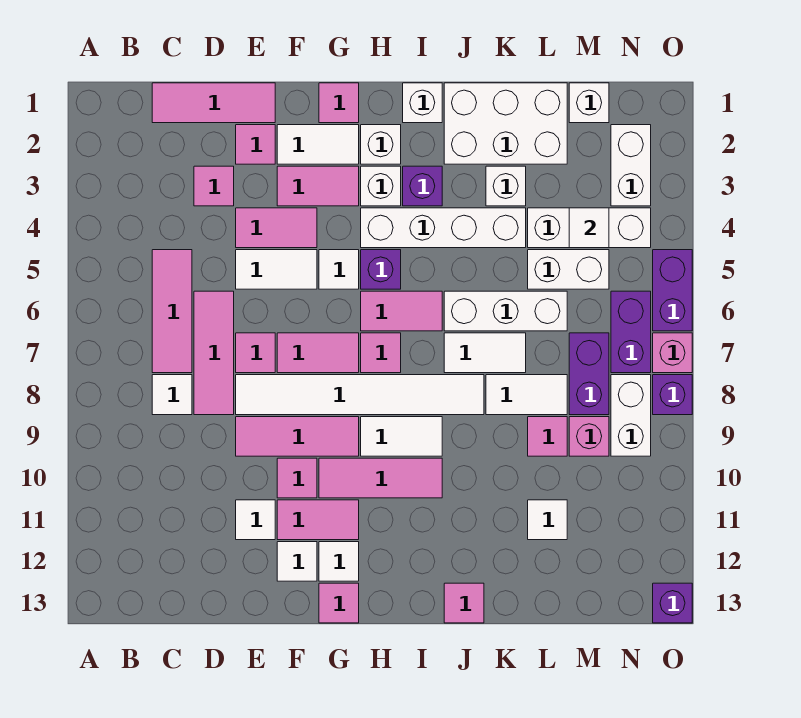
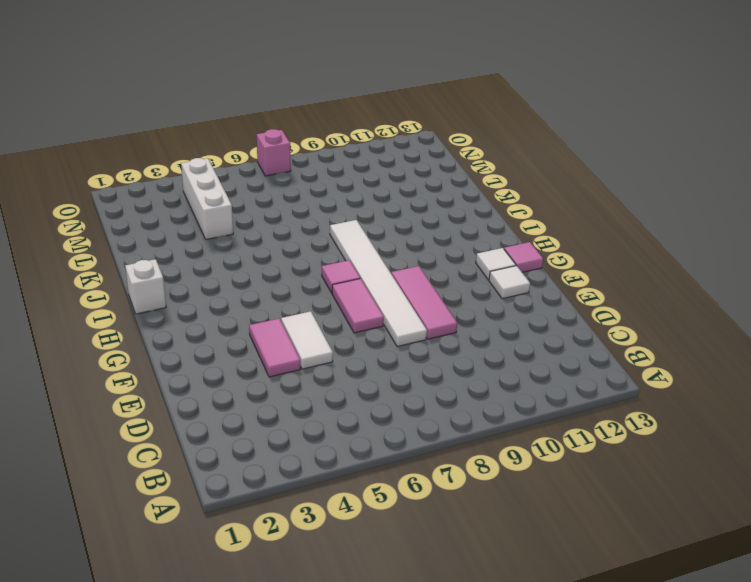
none -> pink 1x3 tile [152,83,275,123]
none -> pink 1x3 tile [152,250,192,373]
none -> white 1x1 tile [152,375,192,415]
none -> pink 1x1 tile [194,166,234,206]

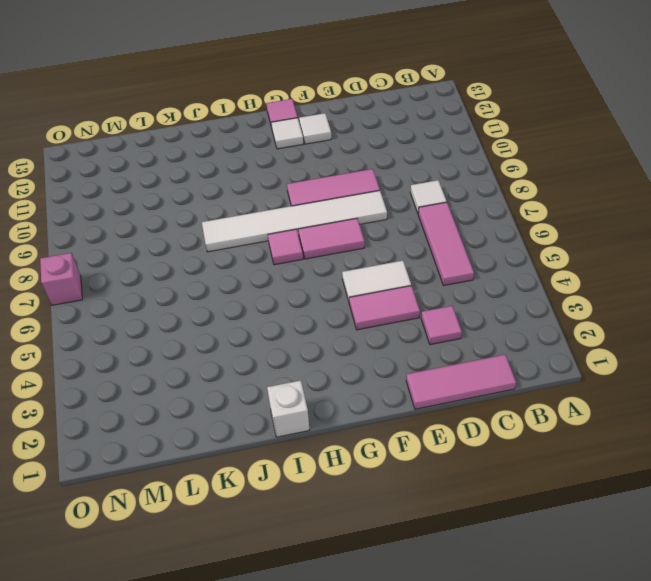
none -> pink 1x3 tile [194,291,234,415]
none -> pink 1x1 tile [236,125,275,164]
none -> pink 1x1 tile [236,333,275,373]
none -> white 1x1 tile [236,500,275,540]

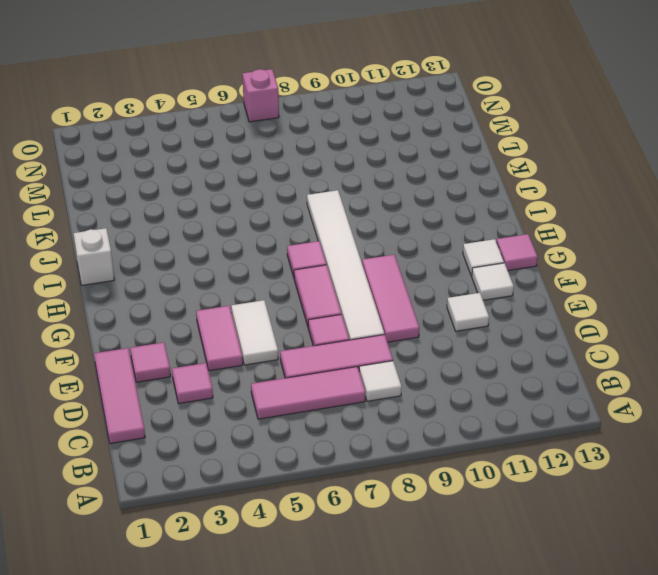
none -> white 1x2 tile [277,125,359,164]
none -> pink 1x2 tile [277,166,359,206]
none -> pink 1x1 tile [277,458,317,498]
none -> pink 1x2 tile [277,500,359,540]

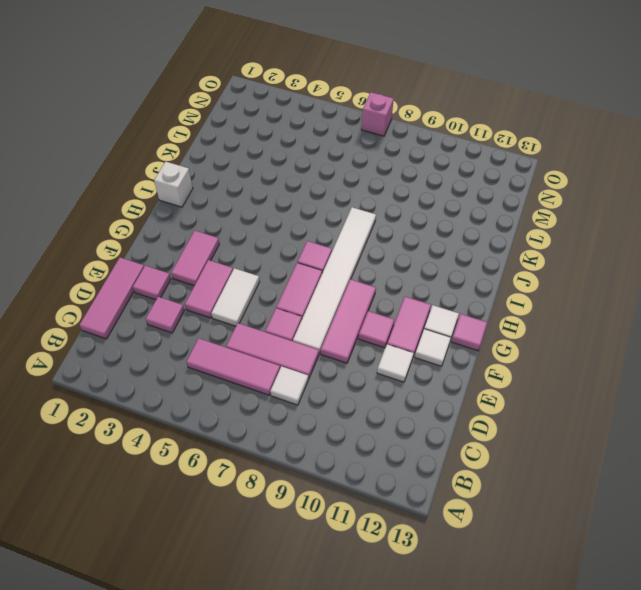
none -> white 1x2 tile [277,125,359,164]
none -> pink 1x1 tile [319,83,359,123]
none -> white 1x1 tile [319,250,359,289]
none -> pink 1x3 tile [319,458,442,498]

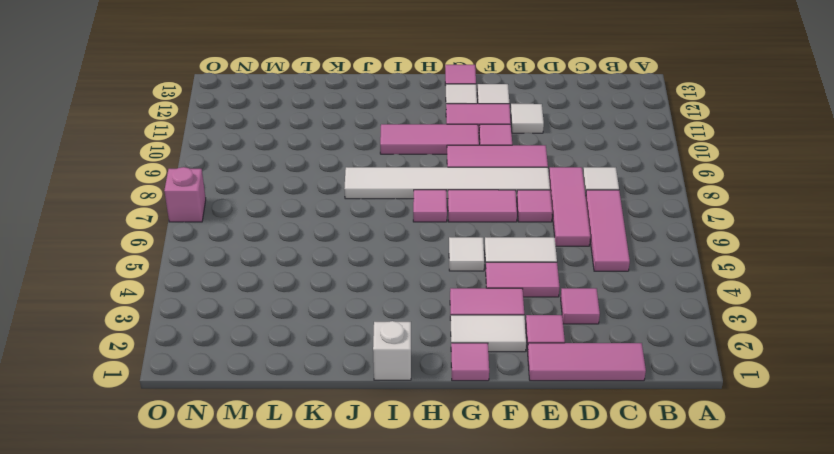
none -> white 1x1 brick [361,125,401,164]
none -> white 1x1 brick [361,166,401,206]
none -> white 1x4 brick [361,208,526,248]
none -> purple 1x1 brick [361,250,401,289]

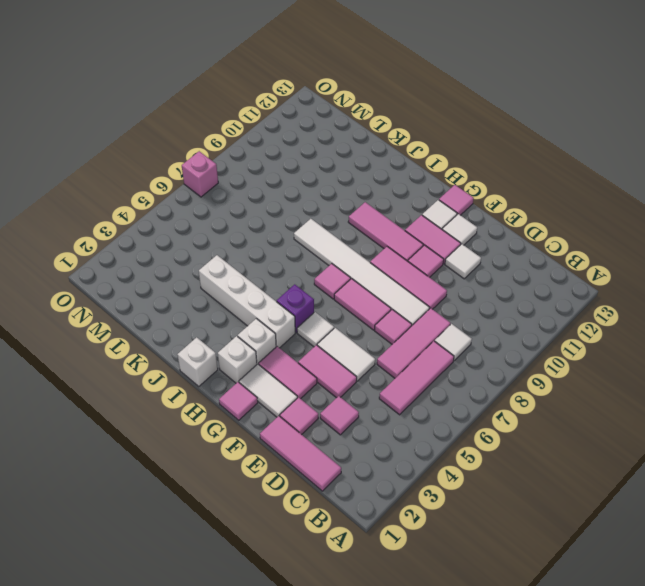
none -> pink 1x2 tile [361,291,442,331]
none -> white 1x2 tile [361,417,442,456]
none -> purple 1x1 brick [403,166,442,206]
none -> white 2x3 brick [444,83,567,164]

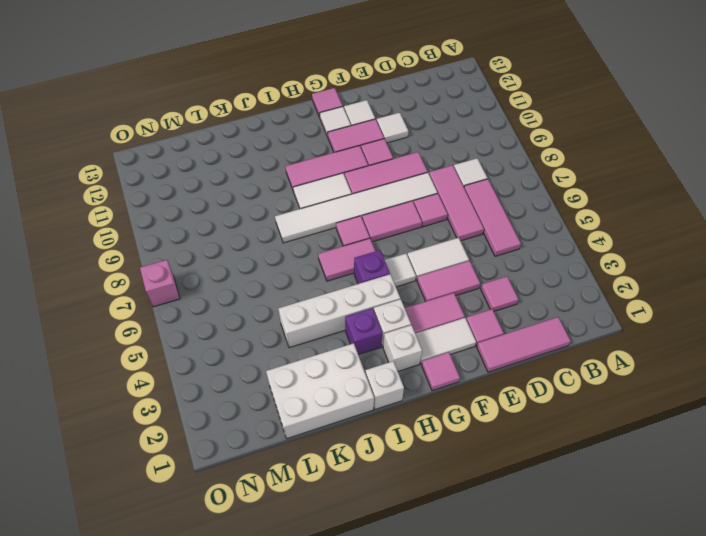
none -> white 1x3 brick [444,291,567,331]
none -> white 1x2 tile [444,333,526,373]
none -> pink 1x1 tile [444,583,484,623]
none -> white 1x1 brick [486,166,526,206]

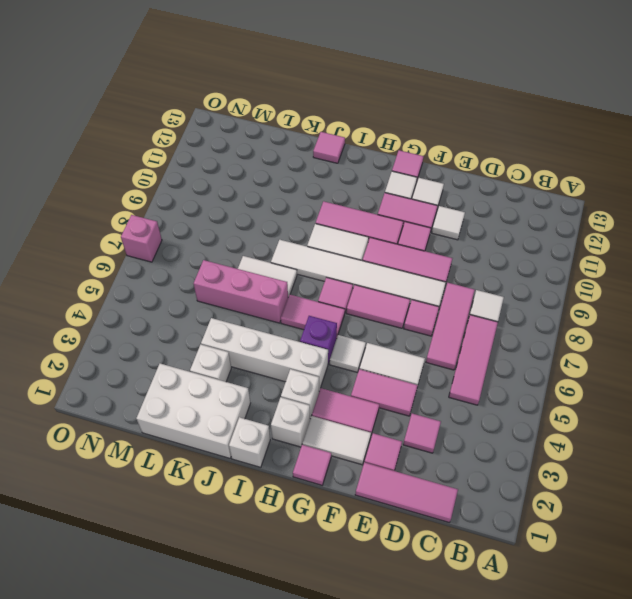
pink 1x3 brick [194,260,288,323] -> white 1x3 brick [444,291,567,331]
none -> purple 1x1 brick [403,166,442,206]
none -> white 1x2 tile [486,375,567,415]
none -> white 1x3 brick [528,208,651,248]
none -> white 1x2 brick [528,250,609,289]

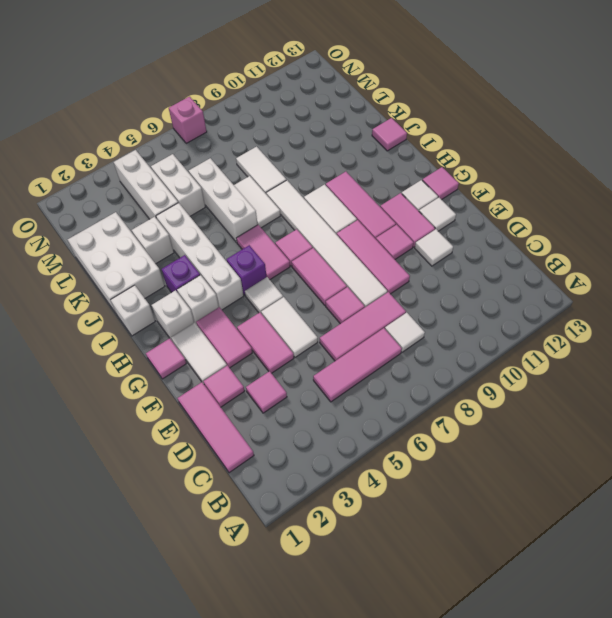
none -> pink 1x1 tile [528,417,567,456]
none -> white 1x1 tile [528,500,567,540]
none -> white 1x1 brick [569,83,609,123]
none -> purple 1x2 brick [569,333,609,415]

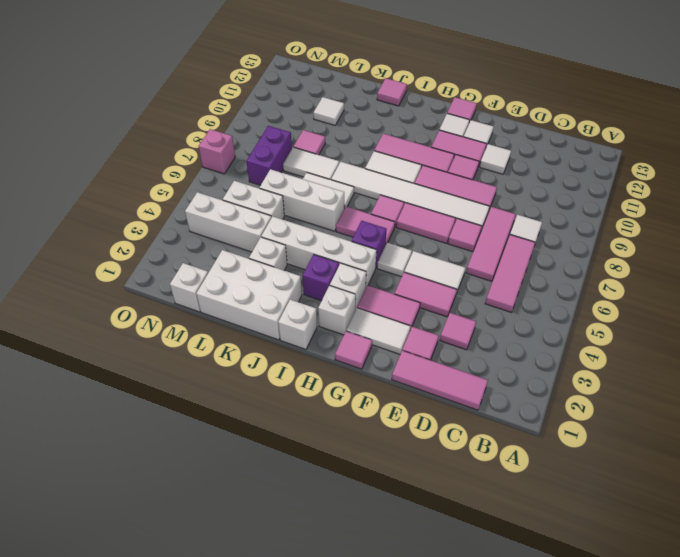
none -> pink 1x1 brick [569,417,609,456]
none -> white 1x2 brick [611,125,651,206]
none -> purple 1x2 brick [611,291,651,373]
none -> white 1x2 brick [611,375,651,456]

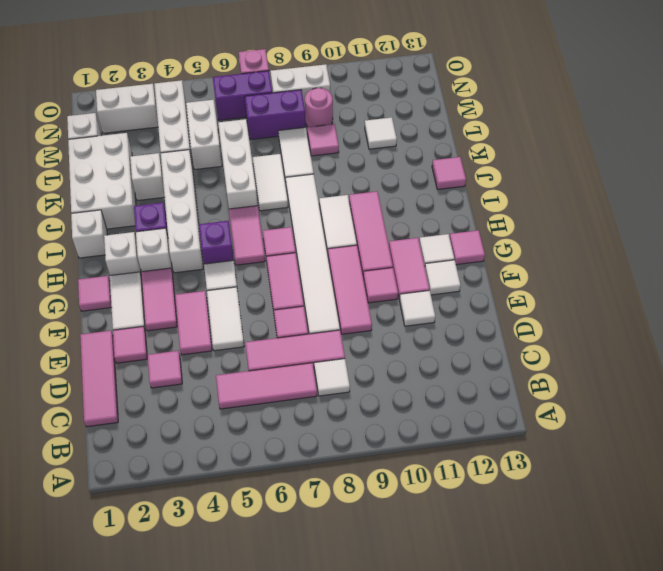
pink 1x1 round brick [305,88,333,127] -> pink 1x1 brick [569,417,609,456]
none -> purple 1x2 brick [653,250,692,331]
none -> purple 1x1 brick [653,375,692,415]
none -> purple 1x1 brick [653,583,692,623]
none -> white 1x1 tile [569,208,609,248]

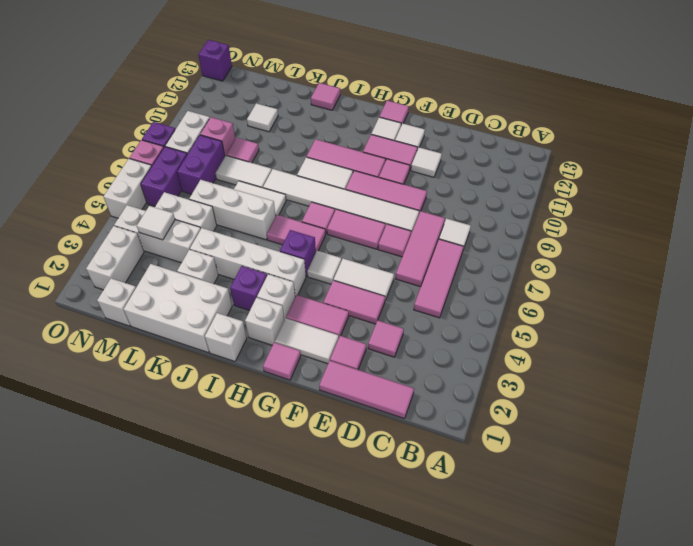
white 1x2 brick [104,159,152,218] -> purple 1x2 brick [653,250,692,331]

